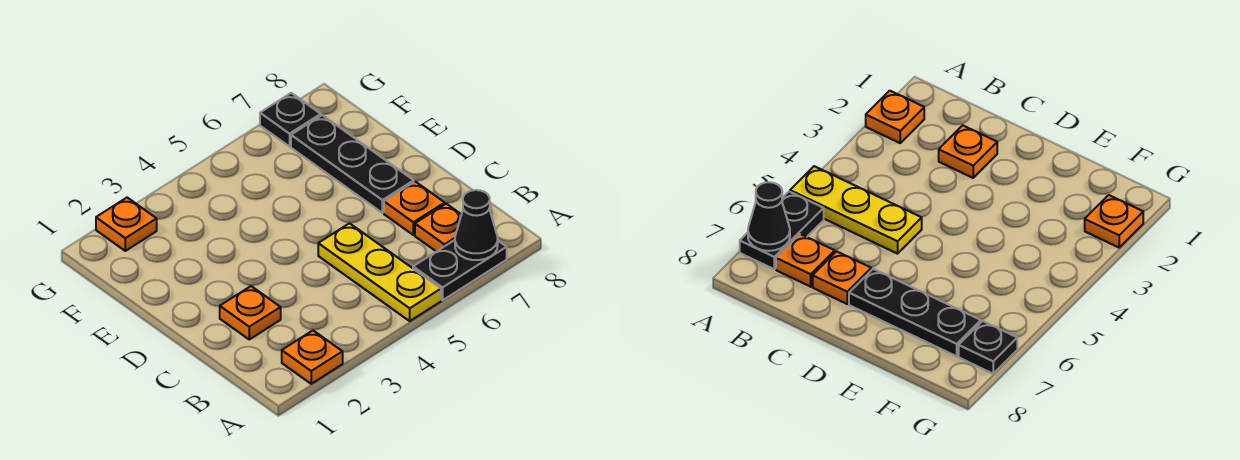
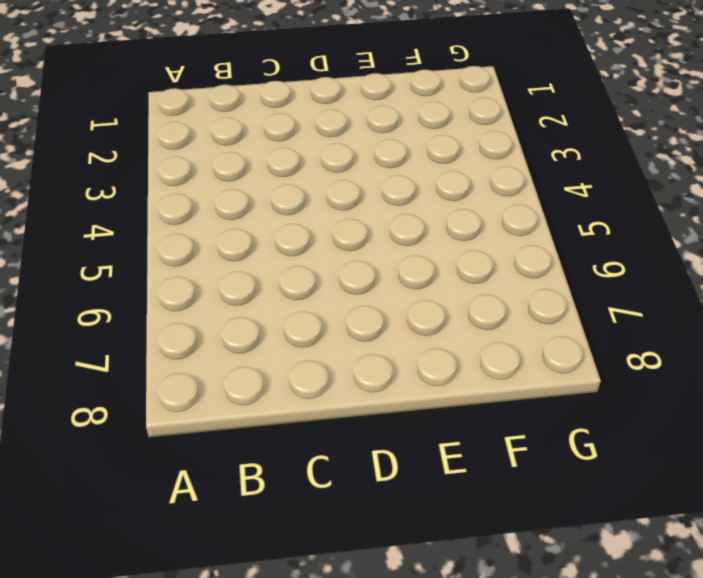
none -> orange 1x1 plate [282,331,343,384]
none -> yellow 1x3 plate [318,223,441,321]

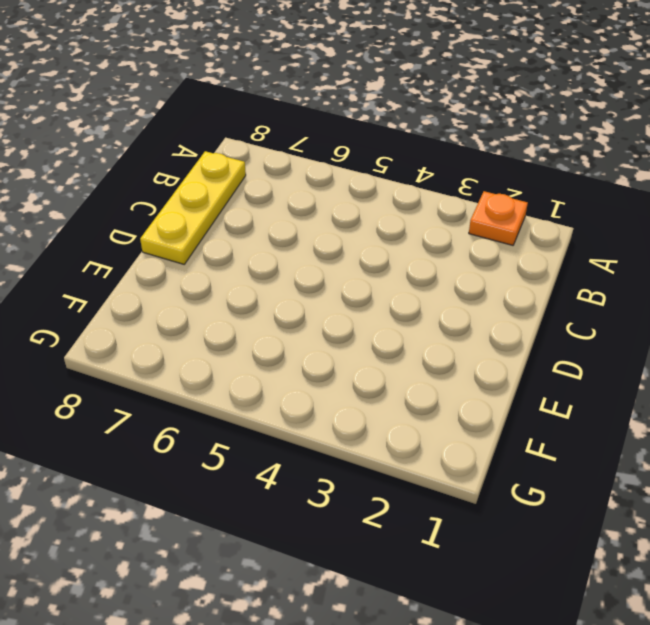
yellow 1x3 plate [140,151,246,264] -> yellow 1x3 plate moved to [318,223,441,321]
none -> black 1x2 plate [413,240,507,300]
none -> orange 1x1 plate [415,204,461,252]

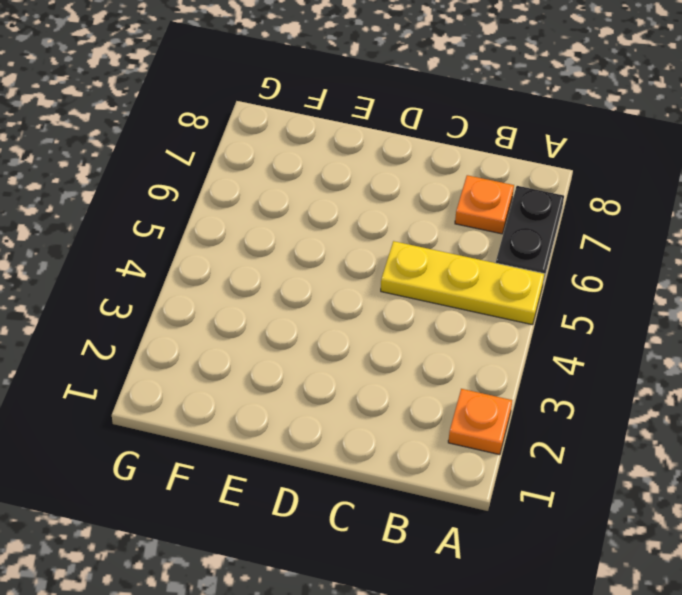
none -> orange 1x1 plate [220,286,281,339]
none -> orange 1x1 plate [384,182,445,235]

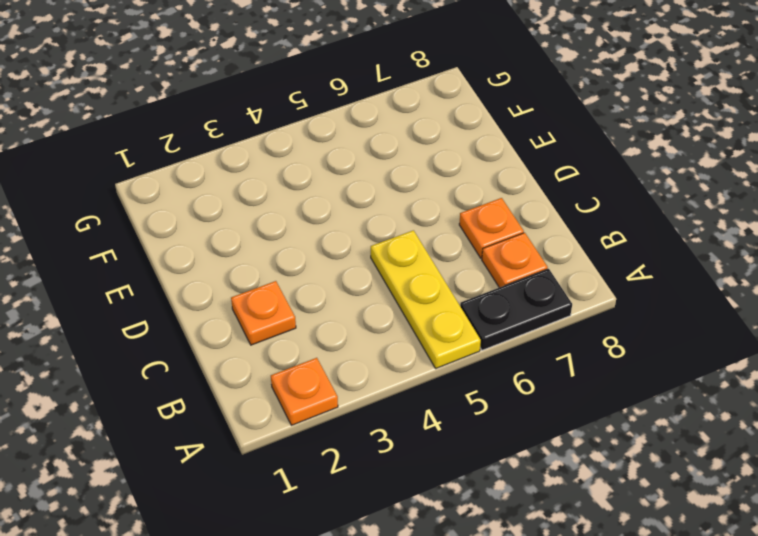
none -> black 1x3 plate [291,115,414,213]
none -> orange 1x1 plate [96,198,157,251]

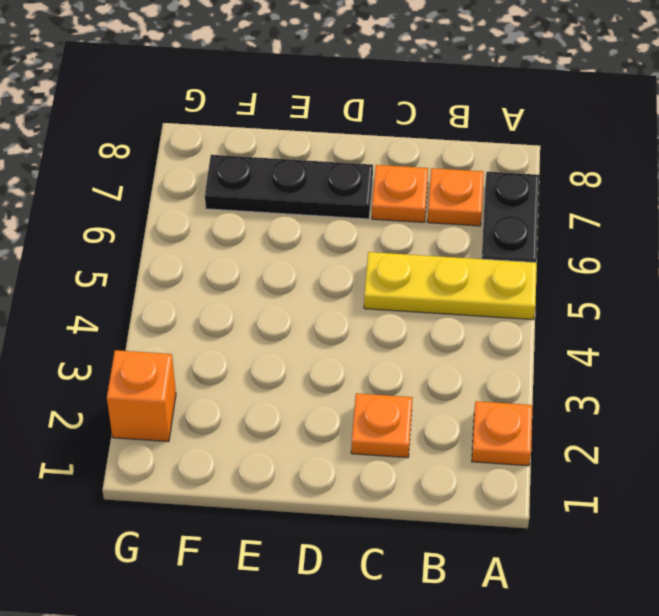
orange 1x1 brick [107,350,176,441] -> orange 1x1 plate [96,198,157,251]
none -> black 1x1 plate [260,93,321,146]
none -> black 1x1 cone [455,190,498,260]

